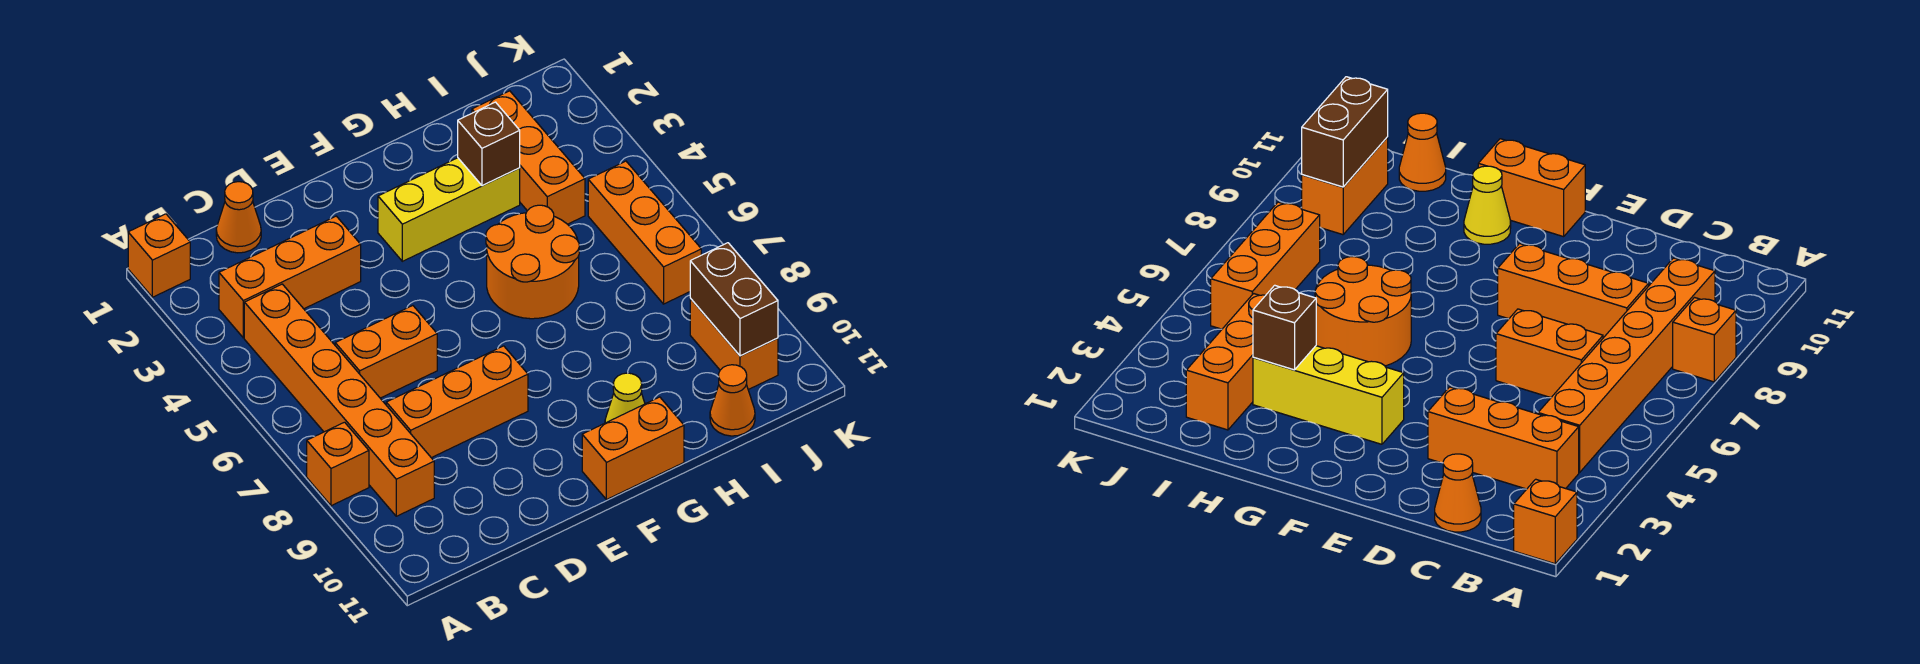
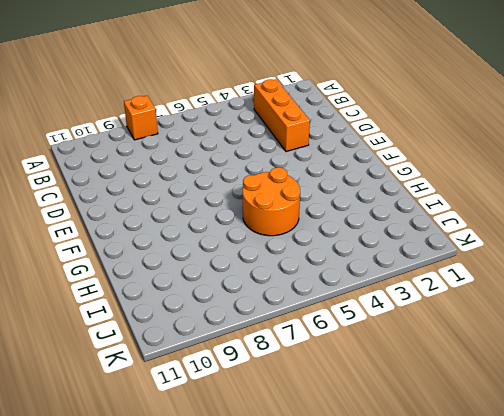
none -> orange 1x1 brick [128,214,190,297]
none -> orange 1x6 brick [244,284,434,516]
none -> orange 1x1 cone [216,182,261,253]

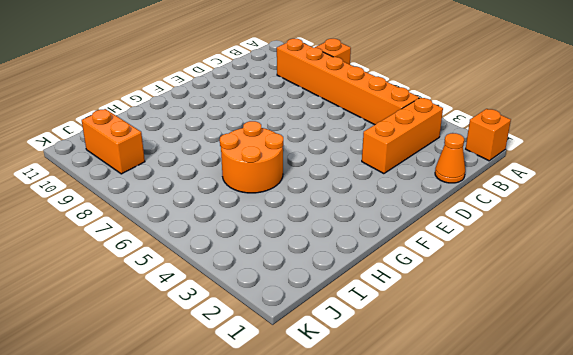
none -> orange 1x2 brick [335,306,437,398]
none -> orange 1x3 brick [386,346,528,458]
none -> yellow 1x3 brick [378,158,520,261]

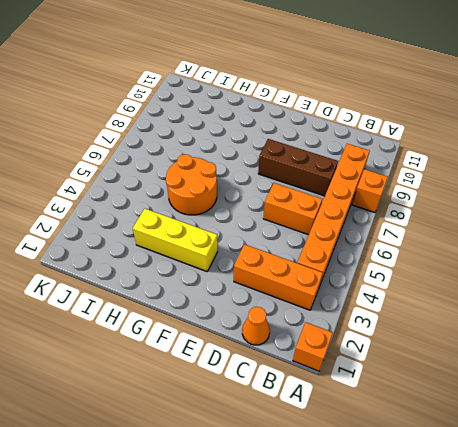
brown 1x3 brick [258,139,338,196] -> orange 1x3 brick [386,346,528,458]
none -> orange 1x2 brick [582,397,684,500]
none -> yellow 1x1 cone [605,373,645,423]
none -> orange 1x3 brick [472,91,585,224]

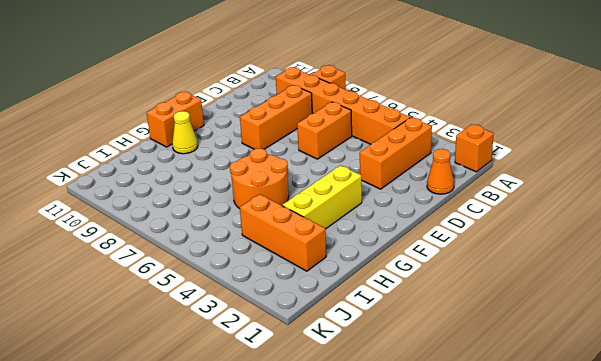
none -> orange 1x1 cone [710,365,755,436]
none -> orange 1x3 brick [588,161,701,304]
none -> orange 1x2 brick [690,298,778,390]

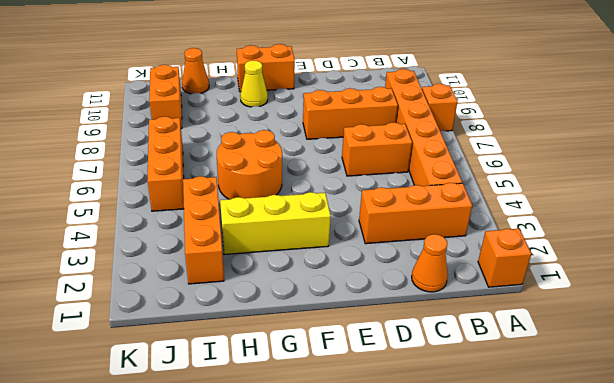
none -> brown 1x1 brick [458,102,520,186]
none -> brown 1x2 brick [690,243,778,356]

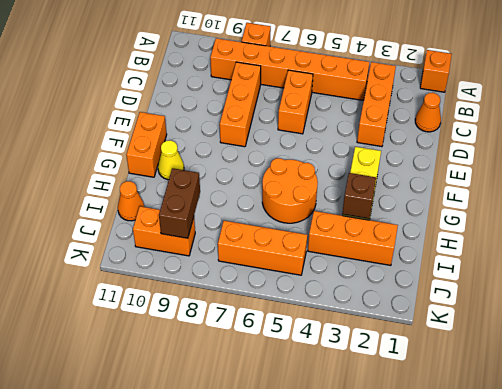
brown 1x2 brick [159,168,200,238] -> brown 1x2 brick turned to [690,243,778,356]

